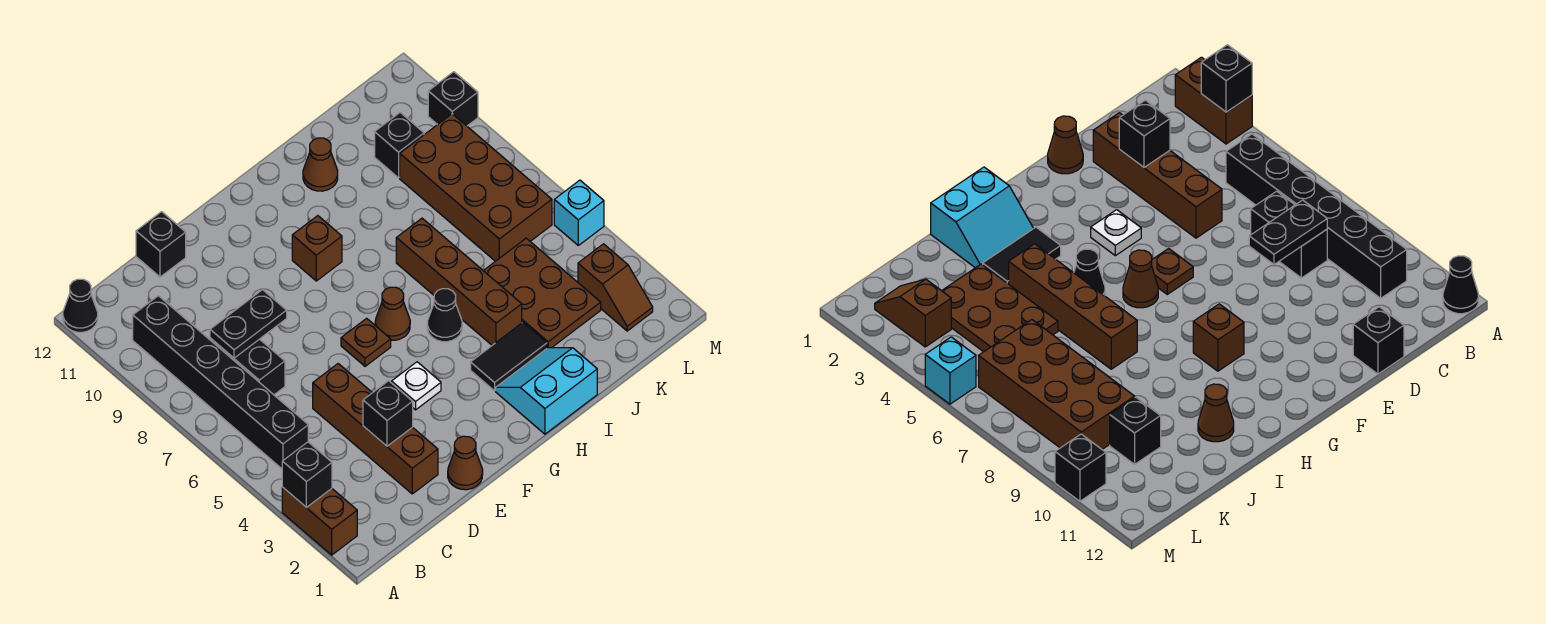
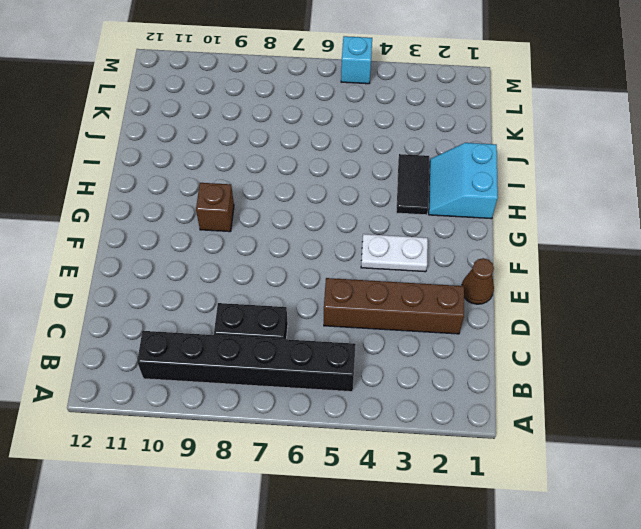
white 1x2 plate [361,234,428,272] -> white 1x1 plate [392,362,441,410]
none -> brown 1x2 brick [282,487,357,555]
none -> black 1x1 cone [63,279,98,332]
none -> black 1x1 brick [136,212,186,277]

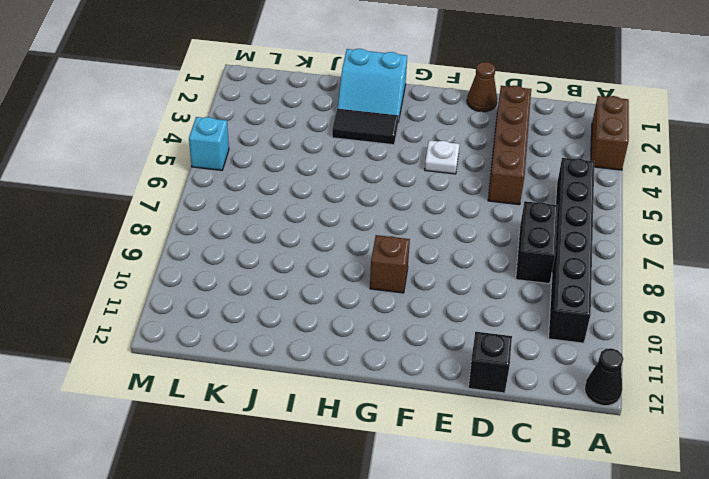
none -> brown 1x1 plate [341,318,391,366]
none -> brown 1x1 cone [375,287,410,340]
none -> black 1x1 cone [427,289,462,342]

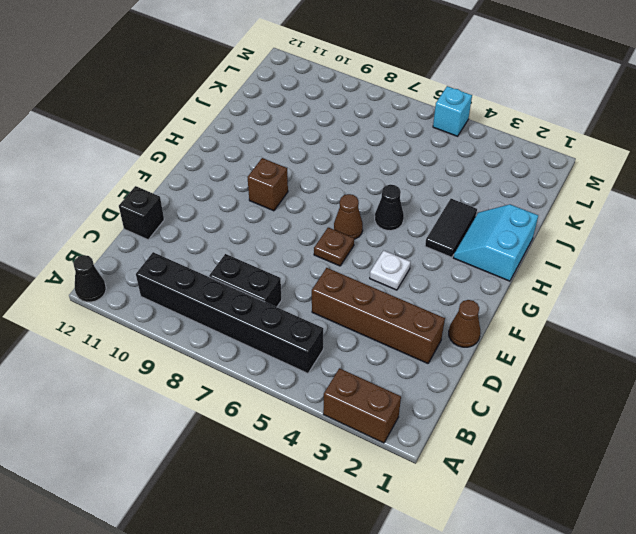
none -> brown 1x4 brick [396,218,522,345]
none -> brown 1x1 cone [303,138,338,191]
none -> brown 2x3 plate [483,238,601,348]

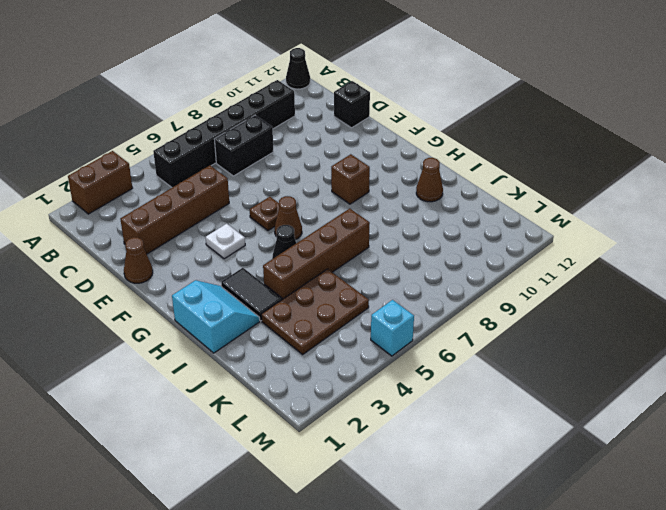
none -> brown 2x4 brick [400,114,552,261]
none -> black 1x1 brick [375,113,424,178]
none -> brown 1x2 slope [578,244,653,331]

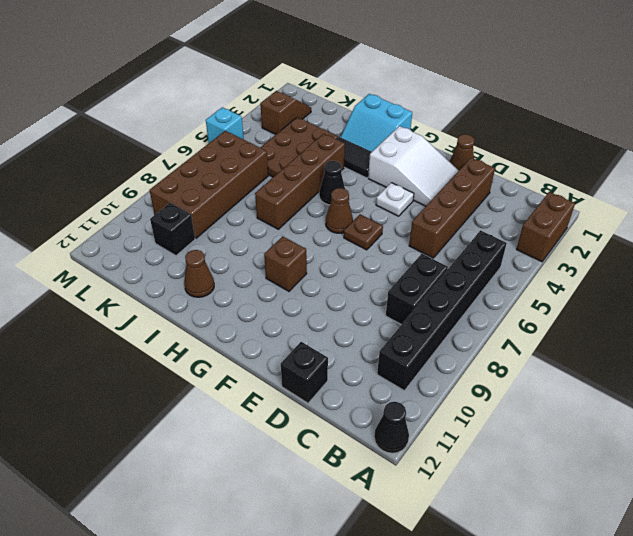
white 2x3 slope [368,126,459,206] -> none
none -> black 1x1 brick [428,72,478,126]
none -> black 1x1 brick [282,442,332,507]
none -> black 1x2 plate [210,290,287,358]

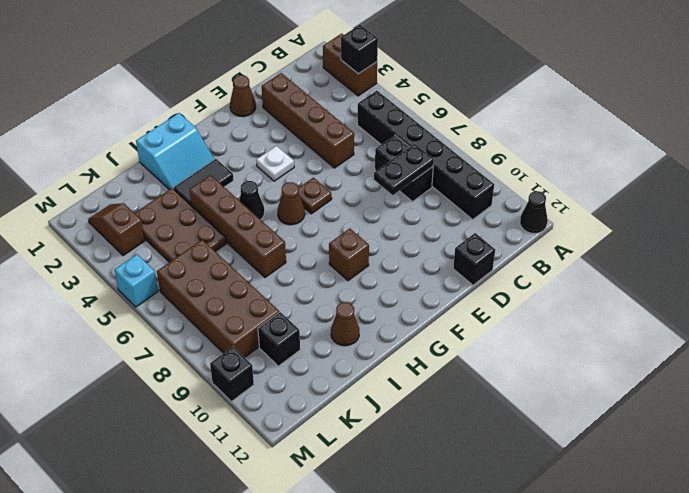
none -> black 1x1 brick [363,381,413,446]

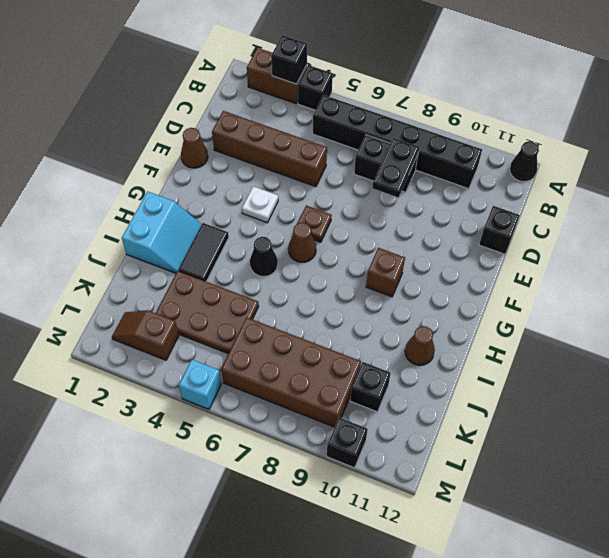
black 1x1 brick [298,65,333,110] -> black 1x1 brick moved to [363,381,413,446]
none -> brown 1x4 brick [396,218,522,345]

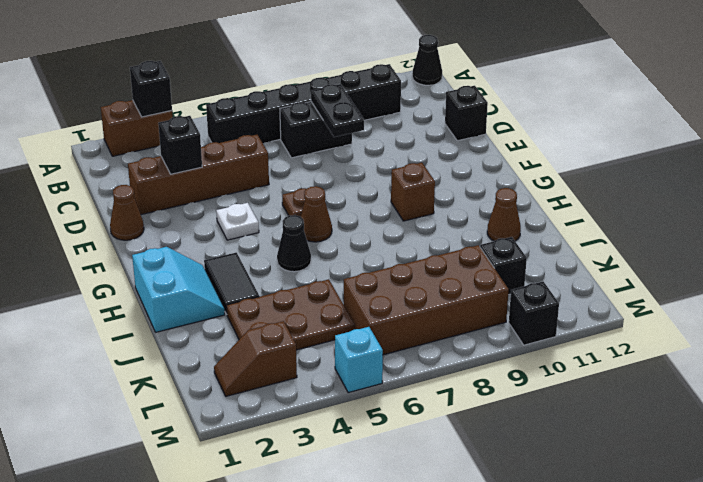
none -> brown 1x4 brick [396,218,522,345]

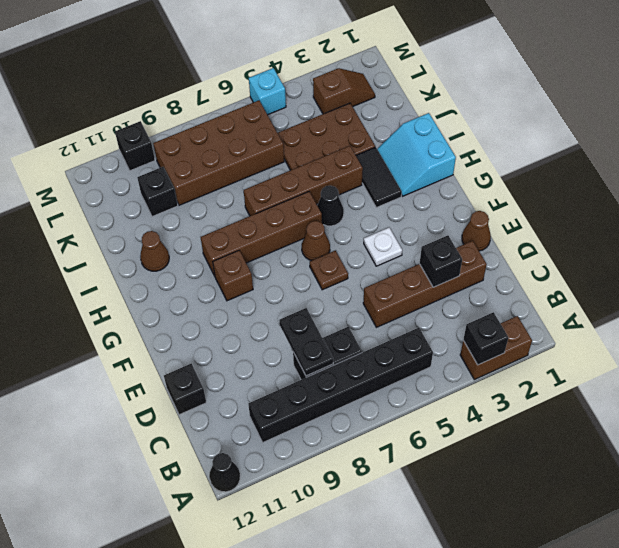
brown 1x4 brick [201,192,322,276] -> none

